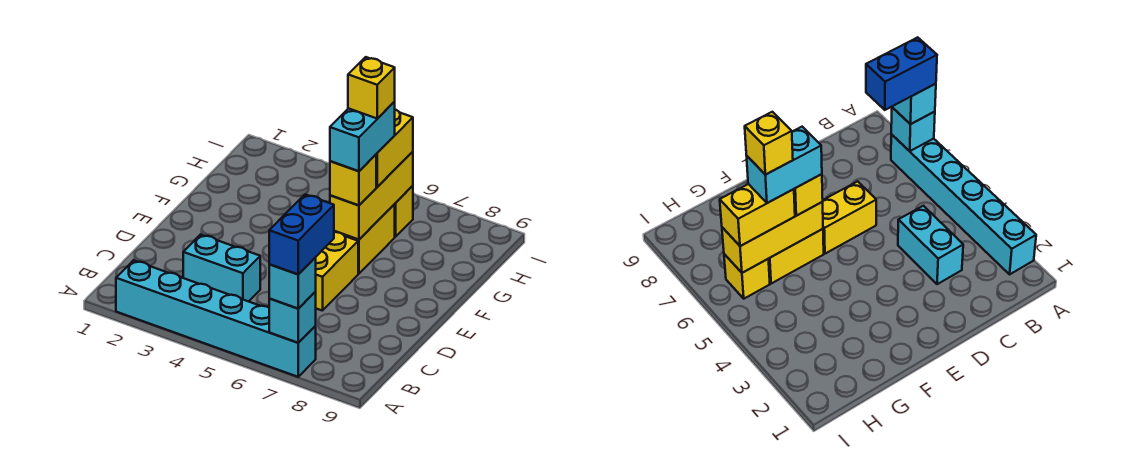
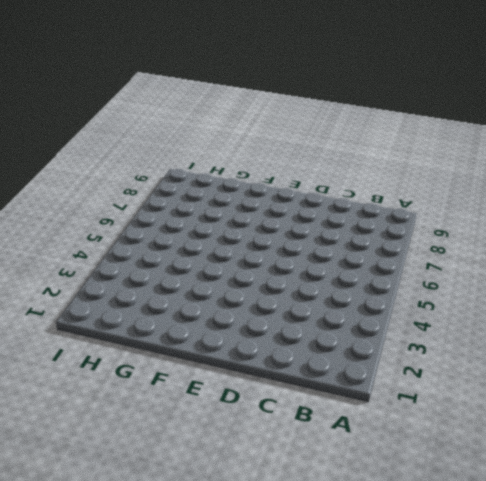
none -> cyan 1x6 brick [116,260,316,377]
none -> cyan 1x2 brick [183,234,260,302]
none -> yellow 1x2 brick [315,232,358,311]

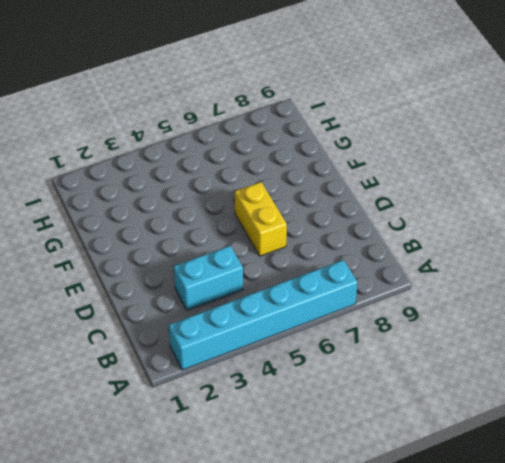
none -> yellow 1x2 brick [334,204,395,274]
none -> yellow 1x1 brick [395,186,413,237]
none -> cyan 1x1 brick [269,292,316,343]

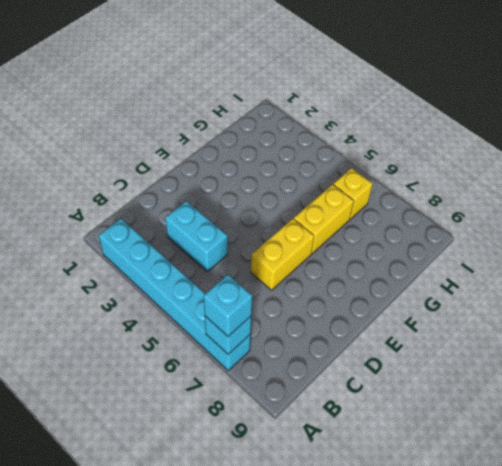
none -> yellow 1x3 brick [330,152,413,240]
none -> yellow 1x1 brick [330,155,376,205]
none -> yellow 1x2 brick [376,109,413,187]

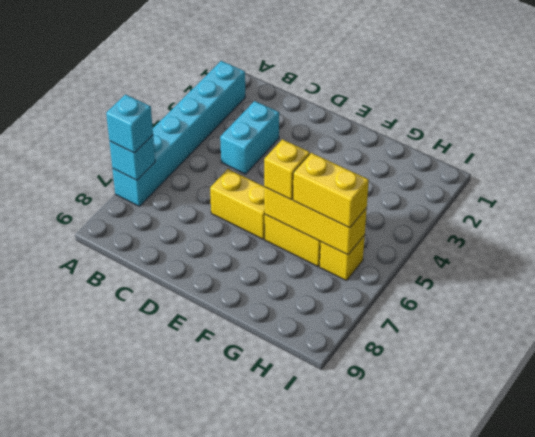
none -> blue 1x2 brick [269,194,334,274]
none -> cyan 1x2 brick [330,102,395,171]
none -> yellow 1x1 brick [348,57,395,119]

